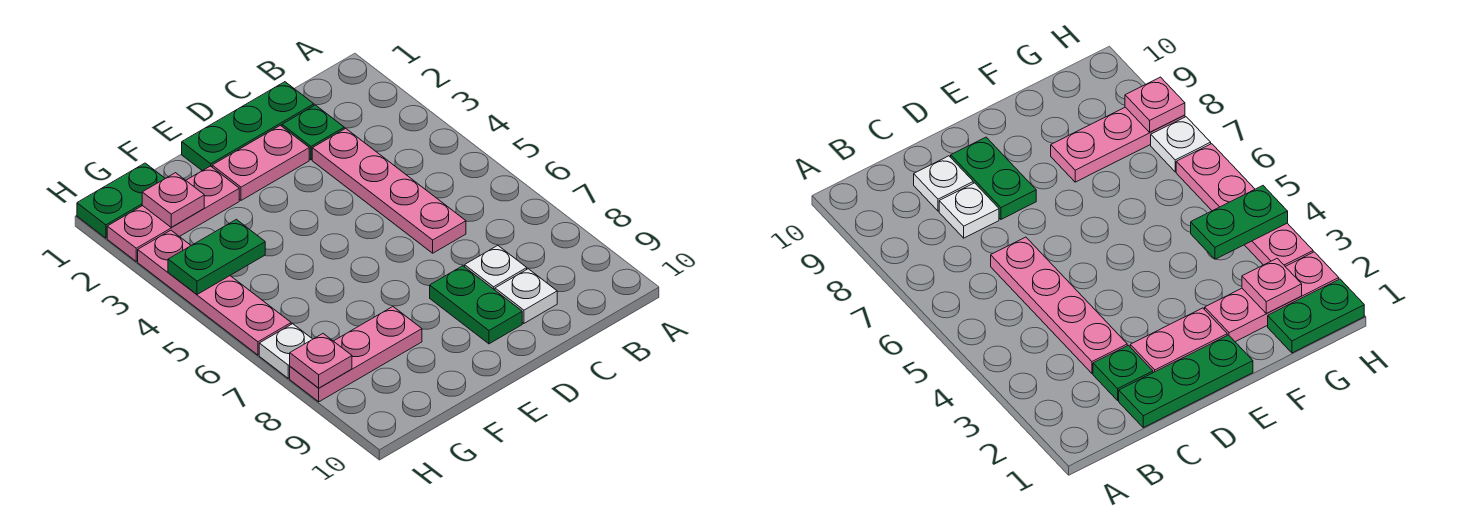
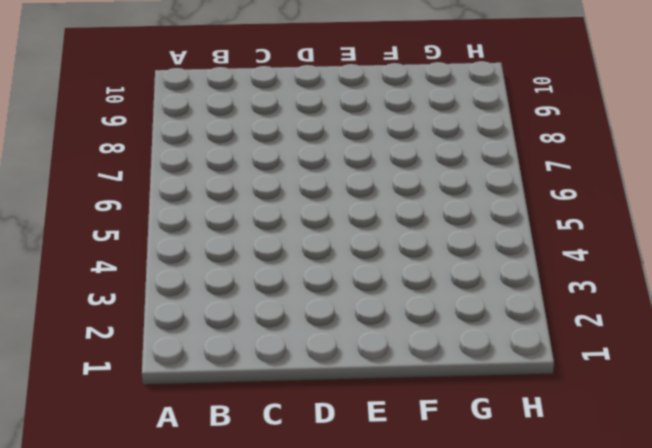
none -> green 1x3 plate [182,82,314,171]
none -> green 1x1 plate [282,105,344,160]
none -> pink 1x4 plate [312,128,466,253]

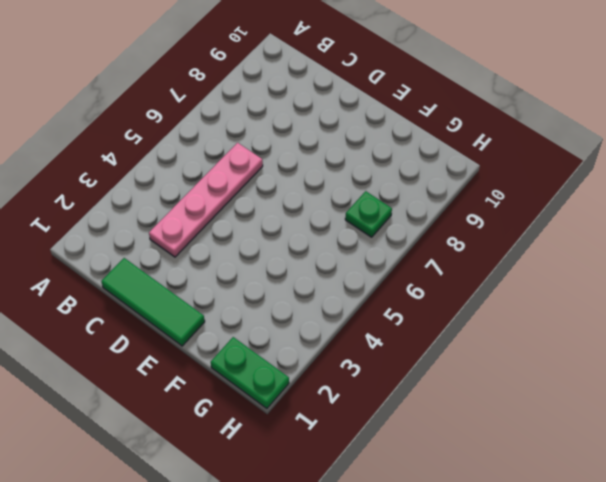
green 1x3 tile [101,258,205,346] -> green 1x3 plate [182,82,314,171]
green 1x1 plate [345,191,392,237] -> green 1x1 plate moved to [282,105,344,160]
none -> white 1x1 plate [465,245,527,290]
none -> white 1x1 plate [495,269,557,323]
none -> pink 1x2 plate [212,125,309,200]

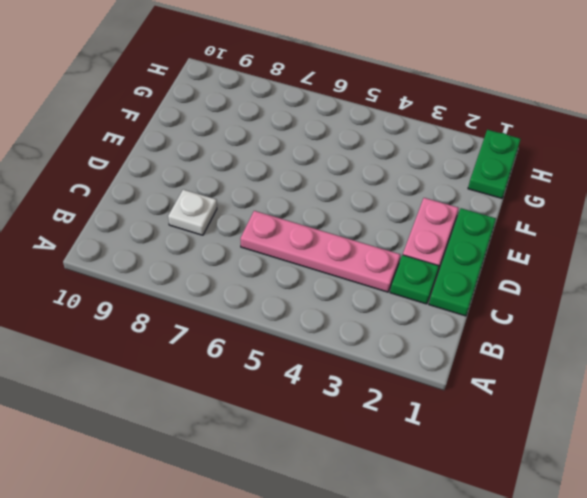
none -> white 1x1 plate [495,269,557,323]
none -> green 1x2 plate [430,266,522,344]
none -> pink 1x3 plate [107,166,239,261]

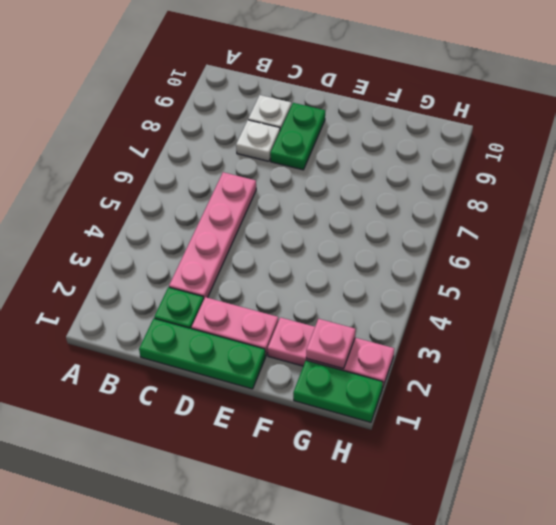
none -> pink 1x3 plate [290,307,422,402]
none -> pink 1x4 plate [138,230,291,355]
none -> white 1x1 plate [259,324,312,378]

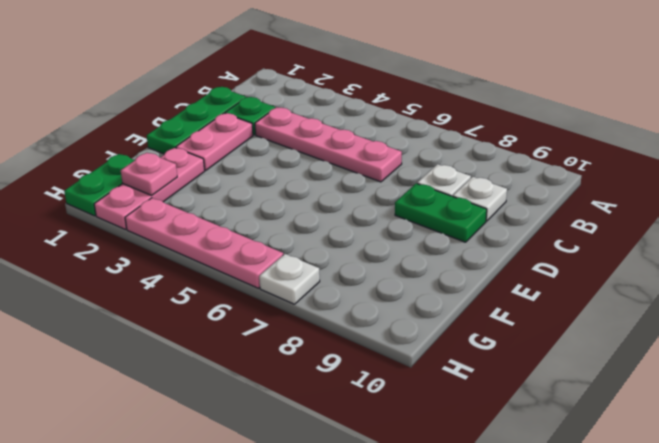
none -> pink 1x3 plate [290,307,422,402]
none -> green 1x2 plate [168,219,265,294]
none -> pink 1x1 plate [290,334,352,388]

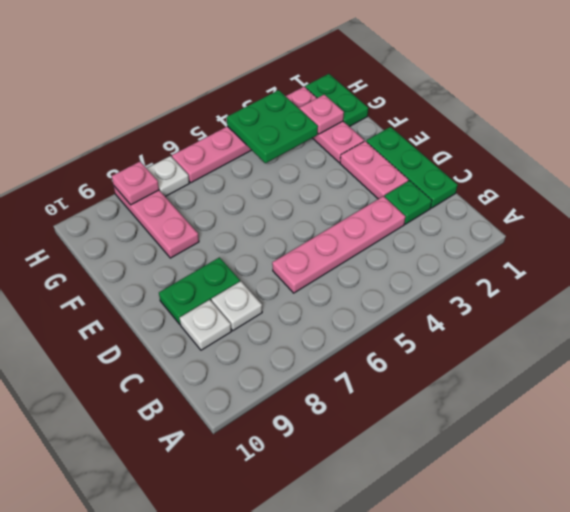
green 2x2 plate [227,90,318,163] -> green 1x2 plate [168,219,265,294]

